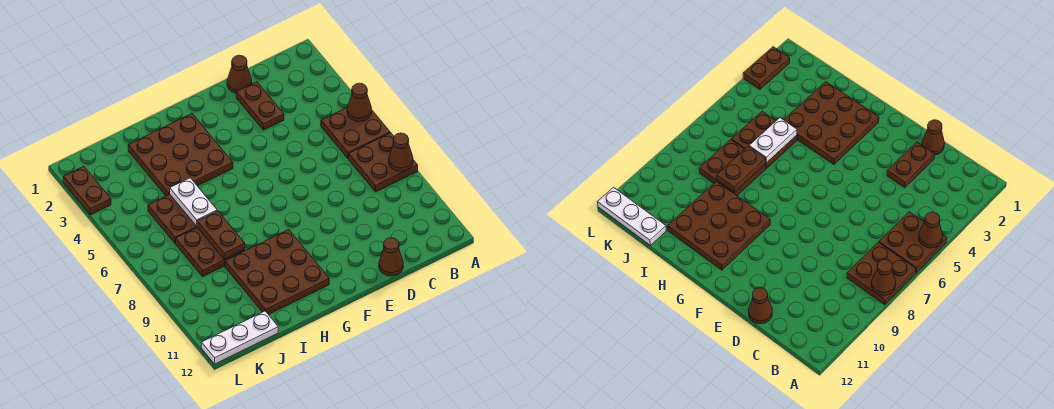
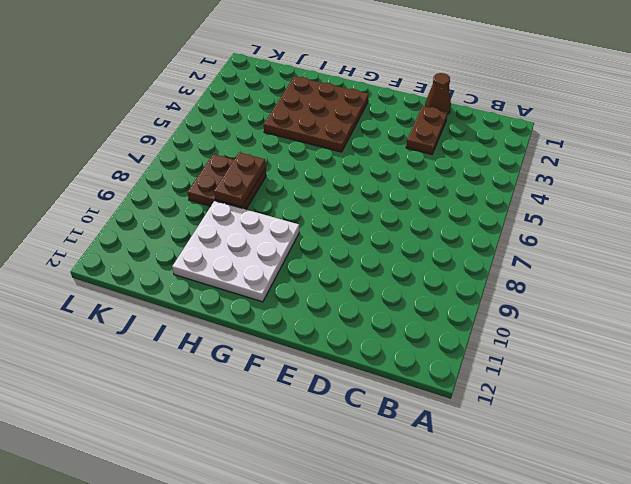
white 3x3 plate [172,201,299,302] -> brown 3x3 plate [225,230,329,315]
none -> brown 2x2 plate [321,108,390,159]
none -> brown 2x2 plate [349,133,418,192]
none -> brown 1x1 cone [379,238,403,276]

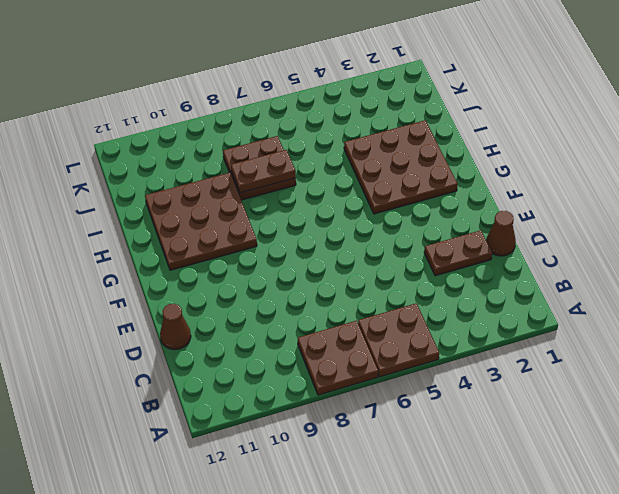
none -> brown 2x2 plate [148,194,197,243]
none -> white 1x3 plate [201,311,278,364]
none -> brown 1x2 plate [63,166,111,215]

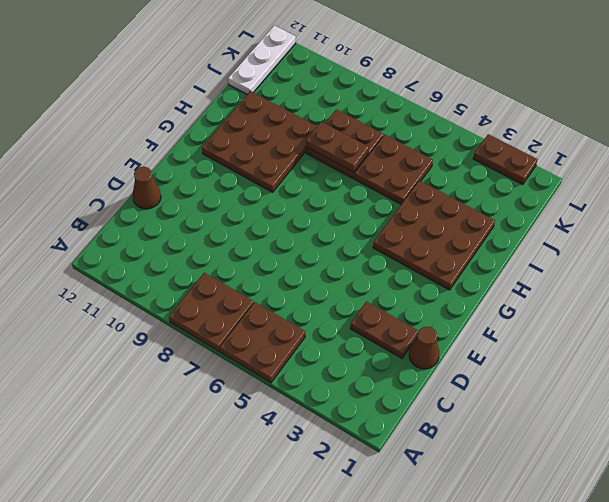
none -> brown 1x1 cone [347,83,372,122]
none -> brown 1x1 cone [389,133,413,171]
none -> white 1x2 plate [170,178,217,226]

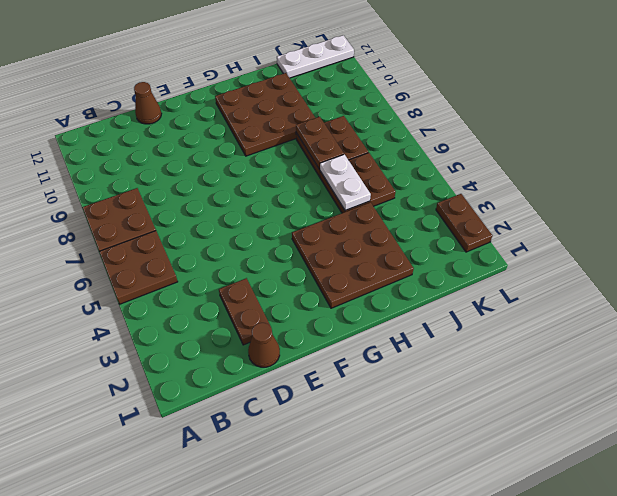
none -> brown 1x1 cone [347,83,372,122]
none -> brown 1x1 cone [389,133,413,171]

